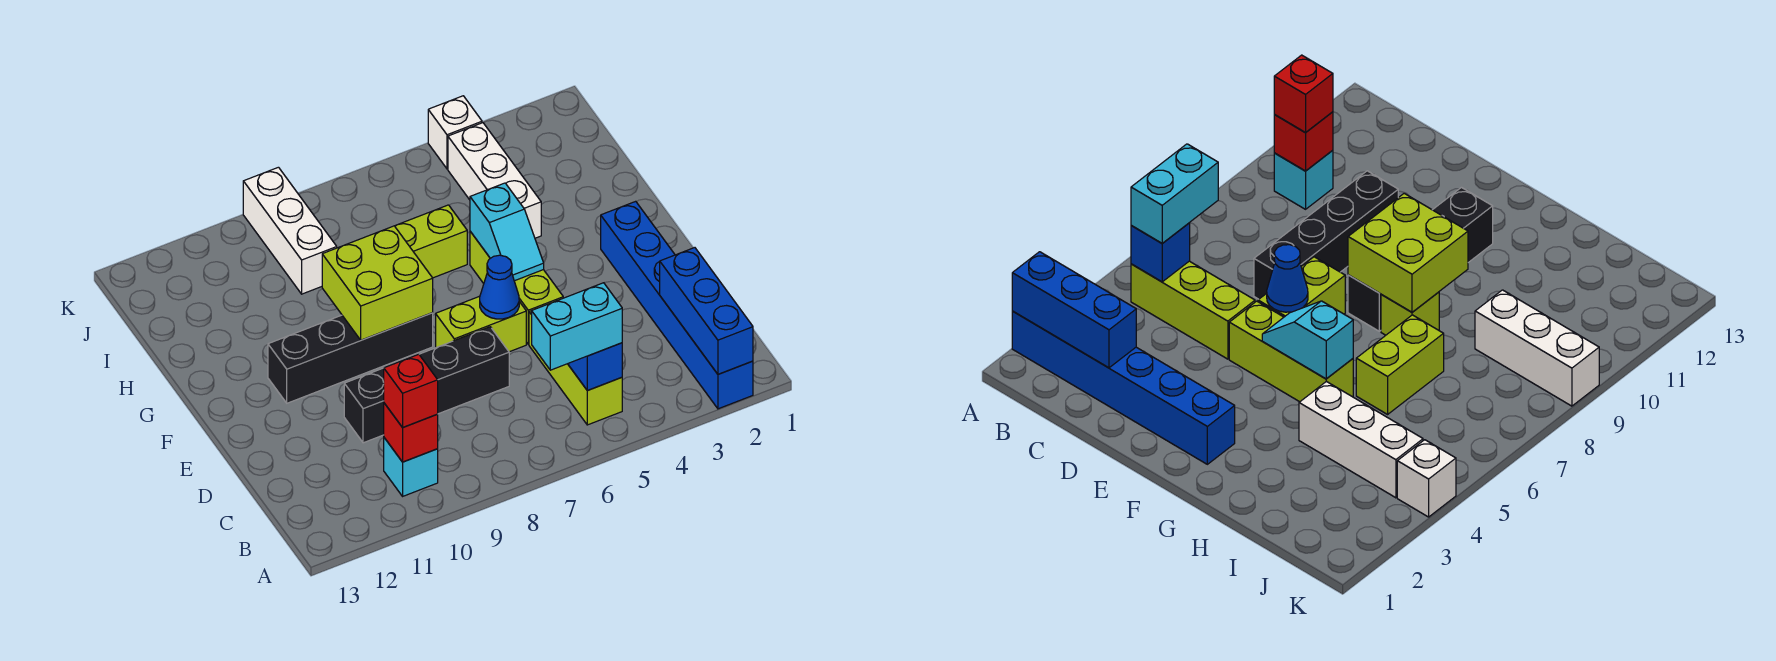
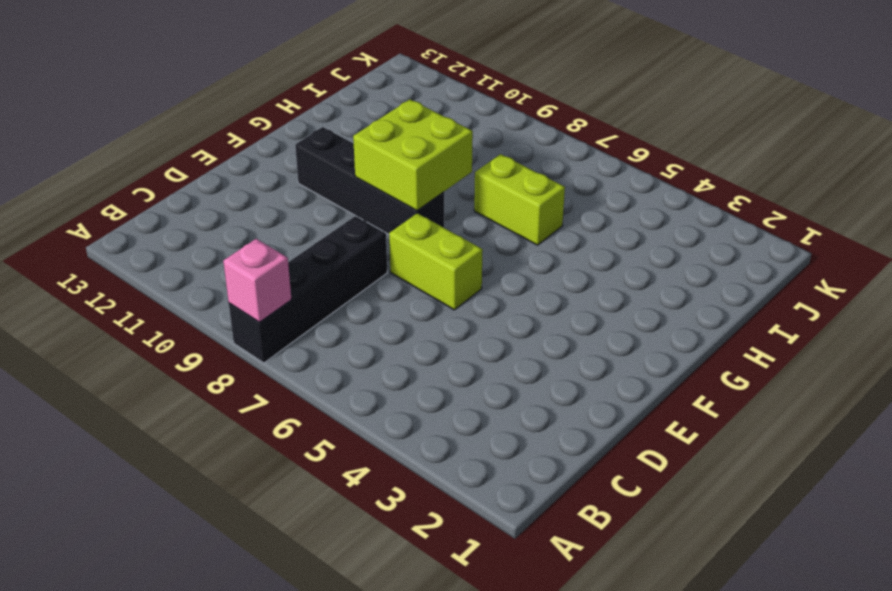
black 1x4 brick [229,216,387,363] -> black 1x4 brick turned to [344,327,509,443]
pink 1x1 brick [223,239,291,322] -> none
none -> blue 1x6 brick [601,201,753,409]
none -> lime 1x3 brick [529,311,622,425]
none -> cyan 1x1 brick [384,438,438,496]

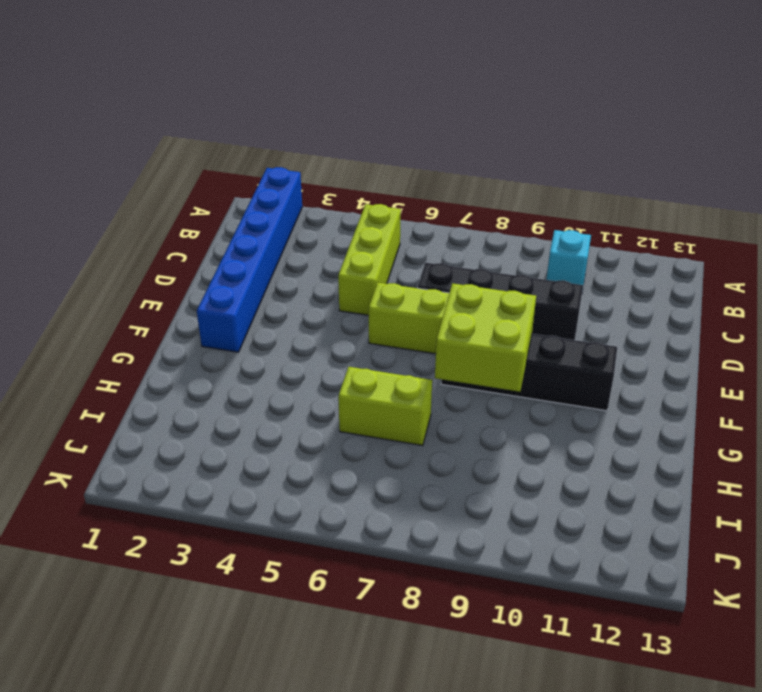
none -> lime 1x3 brick [470,231,563,344]
none -> lime 1x1 brick [1381,292,1439,335]
none -> white 1x3 brick [448,123,541,238]

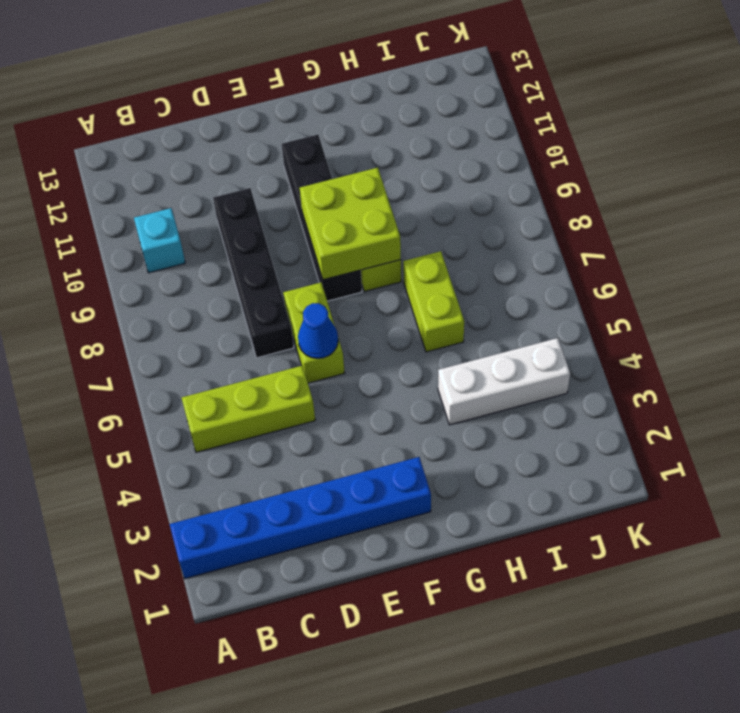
none -> lime 1x3 brick [470,231,563,344]
none -> white 1x3 brick [243,167,337,294]
none -> white 1x1 brick [428,96,482,169]

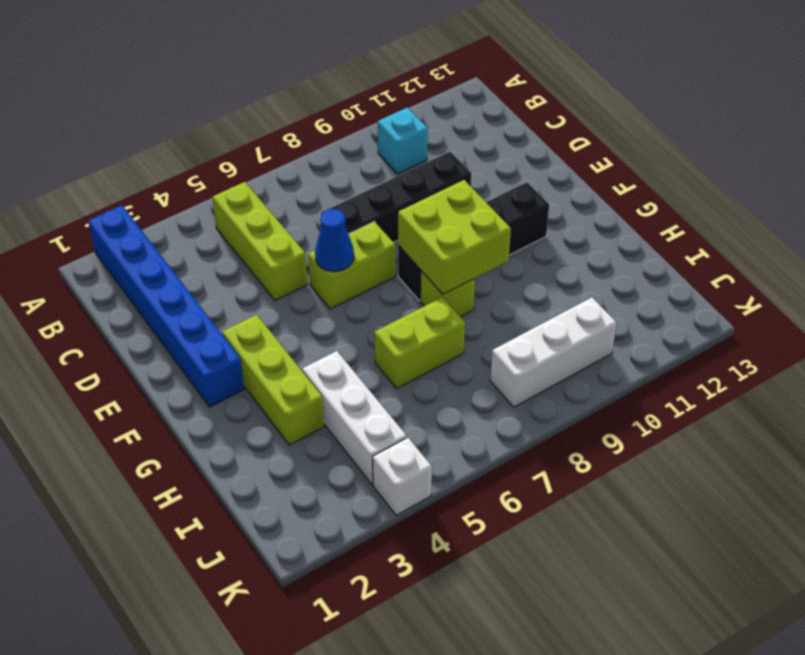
lime 1x3 brick [222,315,324,445] -> lime 1x3 brick moved to [470,231,563,344]
white 1x3 brick [490,297,616,407] -> white 1x3 brick turned to [243,167,337,294]
none -> blue 1x3 brick [660,248,753,374]
none -> blue 1x1 brick [569,343,622,390]
none -> red 1x1 brick [384,403,438,462]

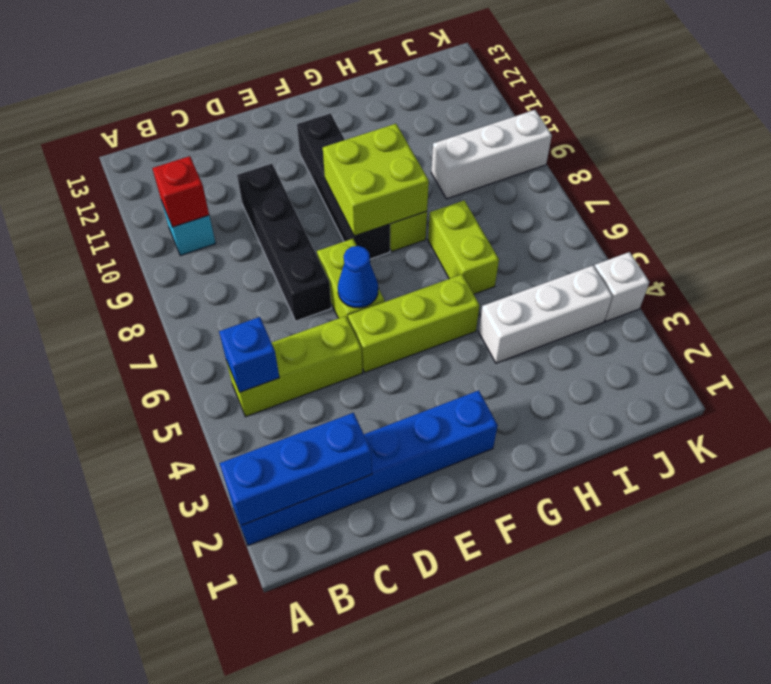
none -> cyan 1x2 slope [470,183,544,281]
none -> cyan 1x2 brick [532,283,622,370]
none -> red 1x1 brick [384,354,438,427]

